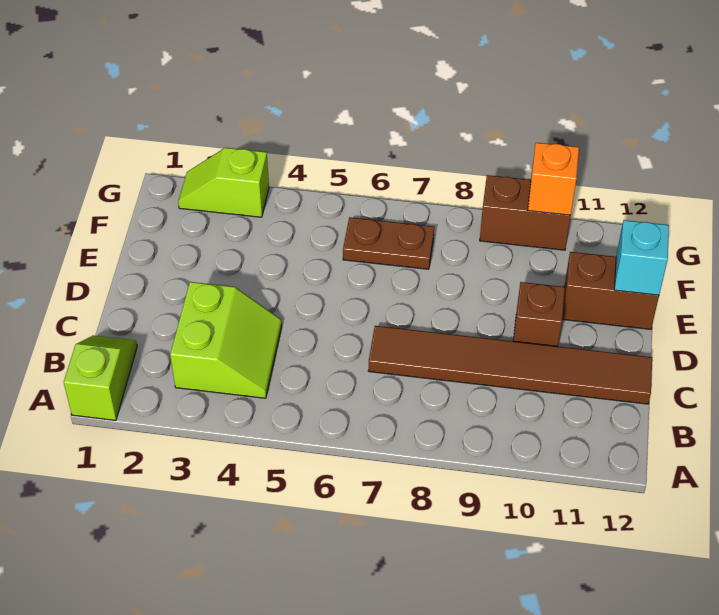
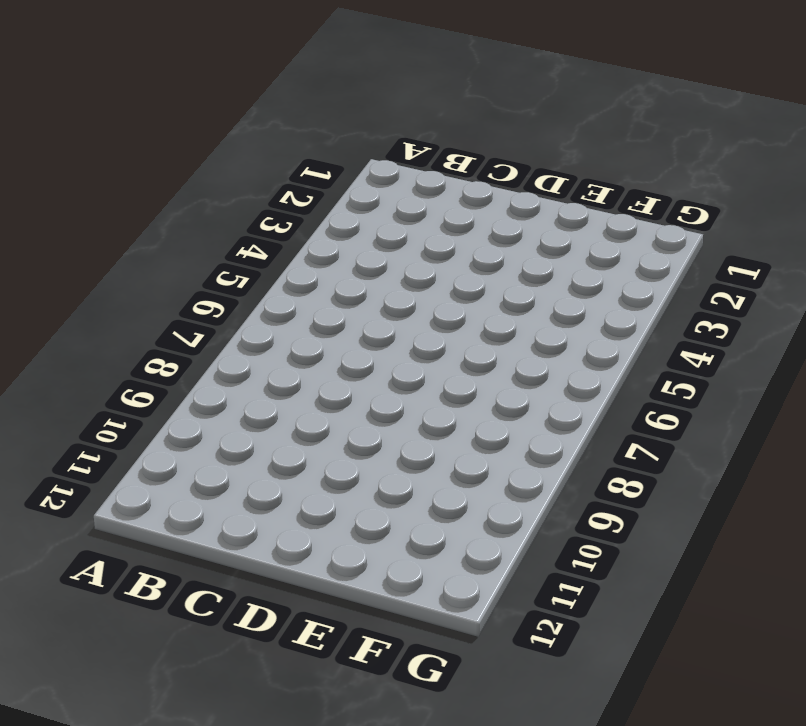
none -> lime 1x2 slope [64,335,137,420]
none -> lime 2x2 slope [170,282,282,398]

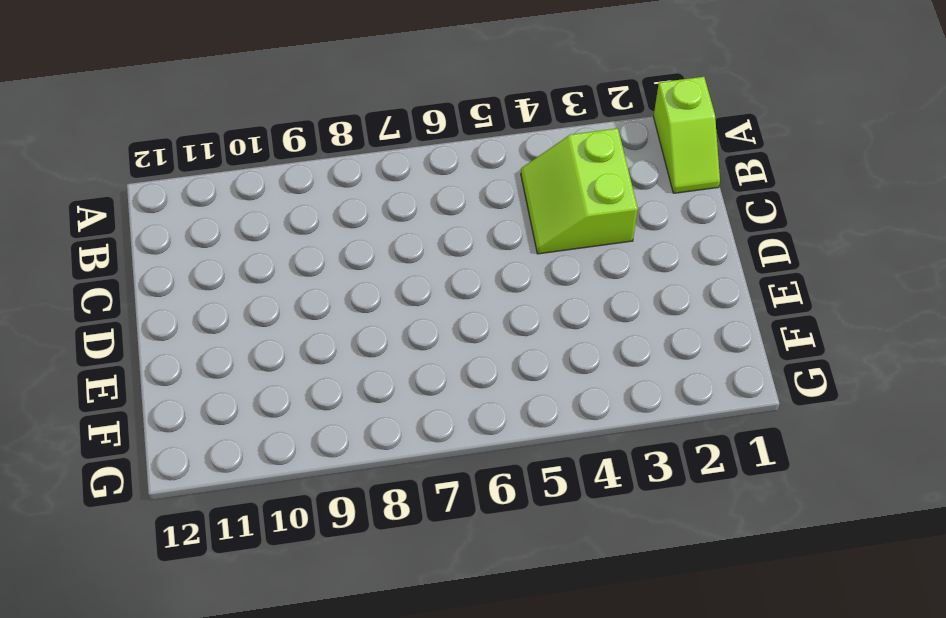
none -> brown 1x6 tile [368,326,652,404]
none -> brown 1x1 brick [513,282,565,346]

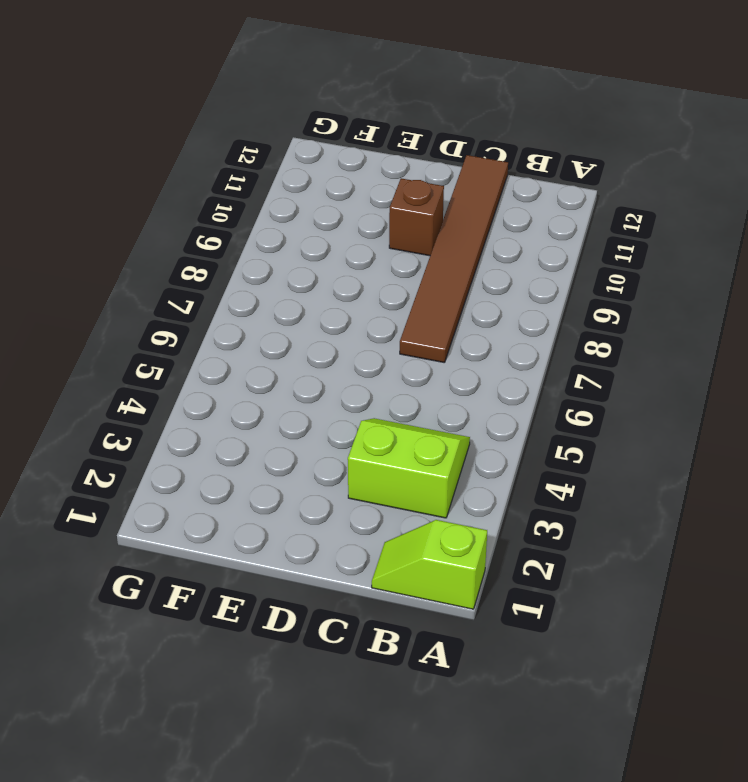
none -> brown 1x2 brick [562,252,659,329]
none -> brown 1x2 plate [343,217,434,269]

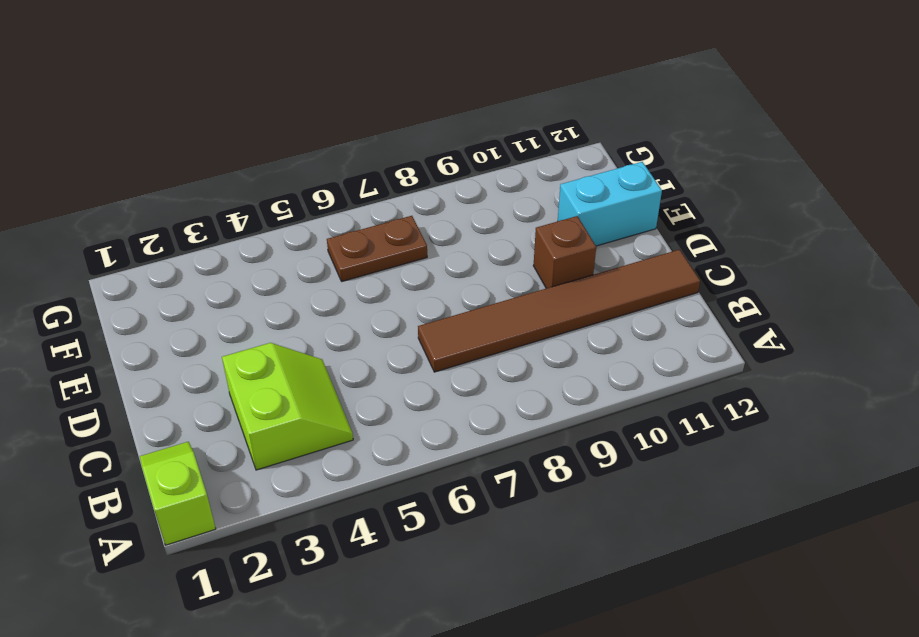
cyan 1x2 brick [558,162,662,246] -> brown 1x2 brick [562,252,659,329]
none -> lime 1x2 slope [178,148,269,217]
none -> brown 1x2 brick [480,175,571,250]

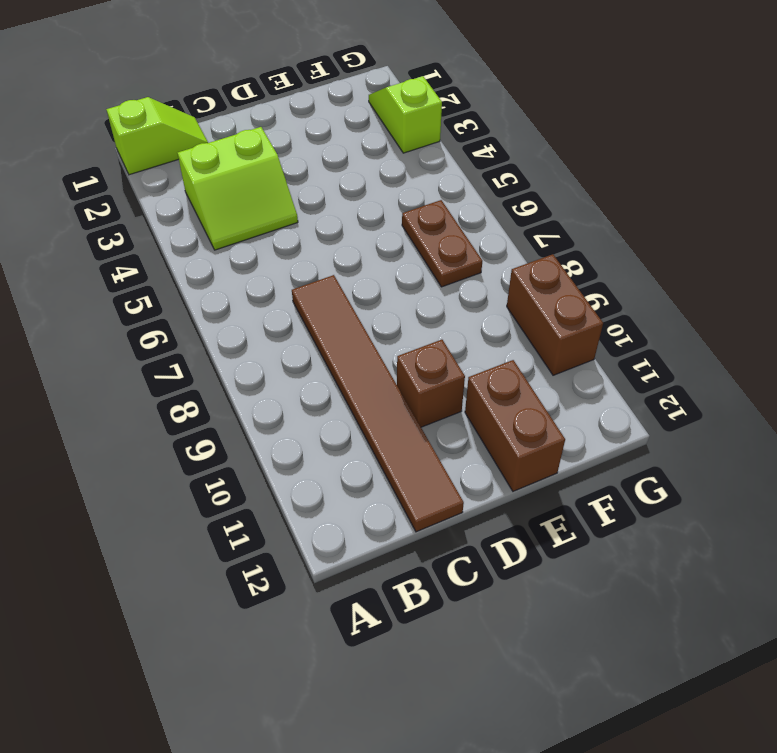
none -> cyan 1x1 brick [614,220,669,295]
none -> orange 1x1 brick [528,143,579,215]

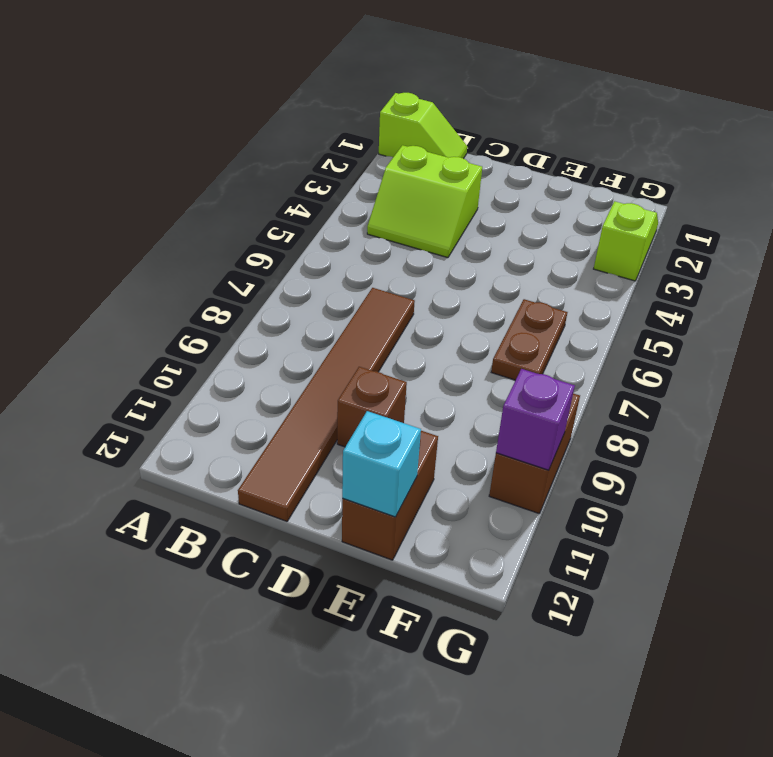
purple 1x1 brick [496,369,575,470] -> orange 1x1 brick [528,143,579,215]

